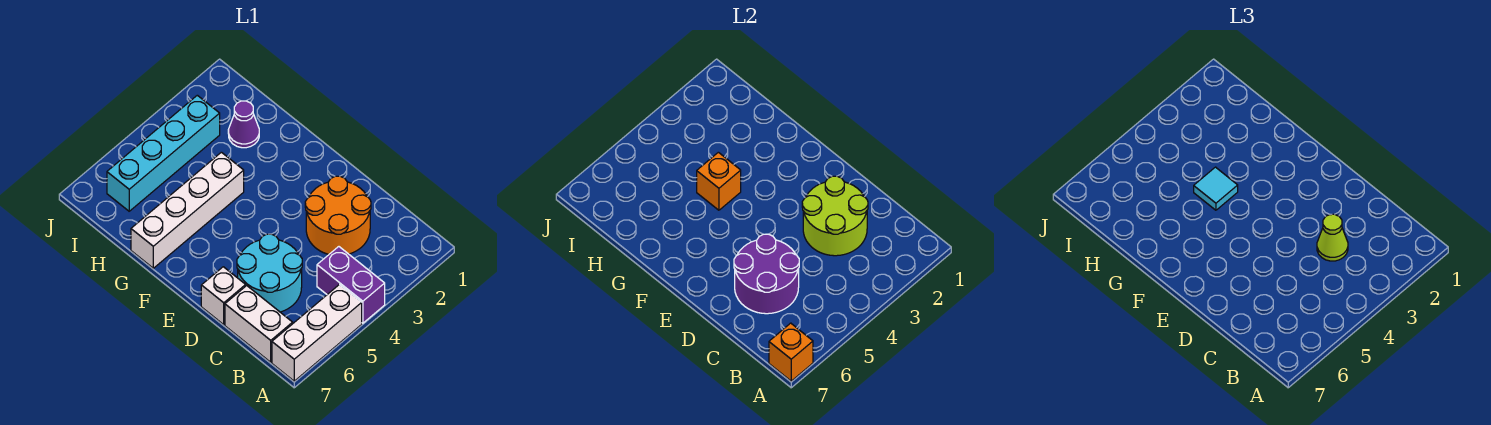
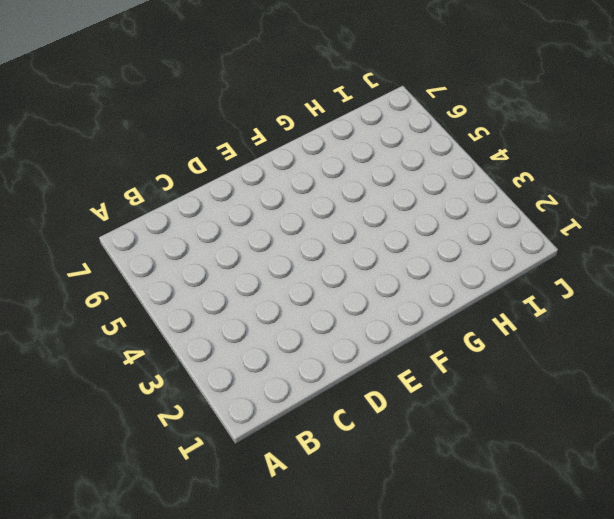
none -> purple 1x2 brick [317,247,385,323]
none -> white 1x3 brick [272,285,362,381]
none -> white 1x2 brick [225,286,293,362]

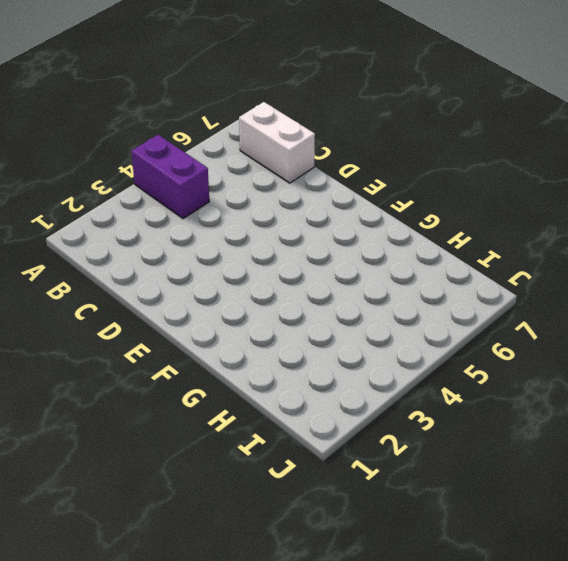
none -> white 1x3 brick [272,285,362,381]
none -> orange 2x2 round brick [305,176,371,254]
none -> cyan 2x2 round brick [237,234,302,312]

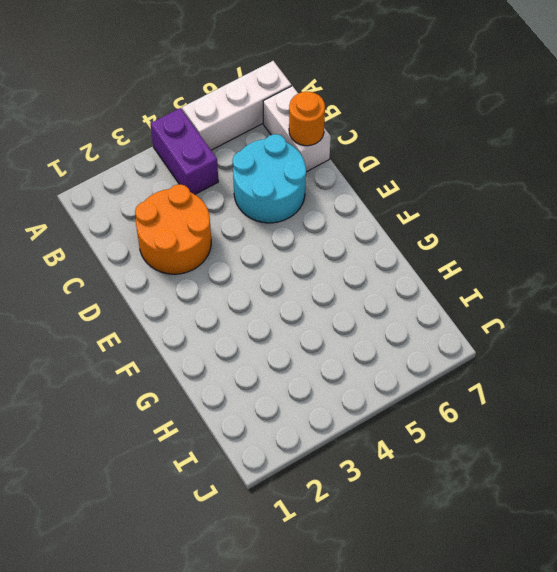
orange 1x1 round brick [289,92,325,146] -> none
none -> white 1x1 brick [201,267,246,325]
none -> white 1x4 brick [131,152,244,268]
none -> purple 1x1 cone [228,101,259,148]

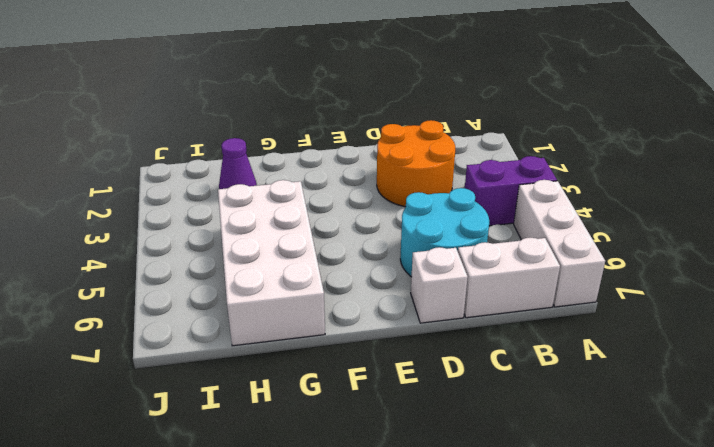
white 2x4 brick [218,180,325,346] -> white 1x4 brick [131,152,244,268]
none -> cyan 1x4 brick [107,95,220,211]
none -> orange 1x1 brick [769,323,813,381]
none -> lime 2x2 round brick [802,176,868,256]

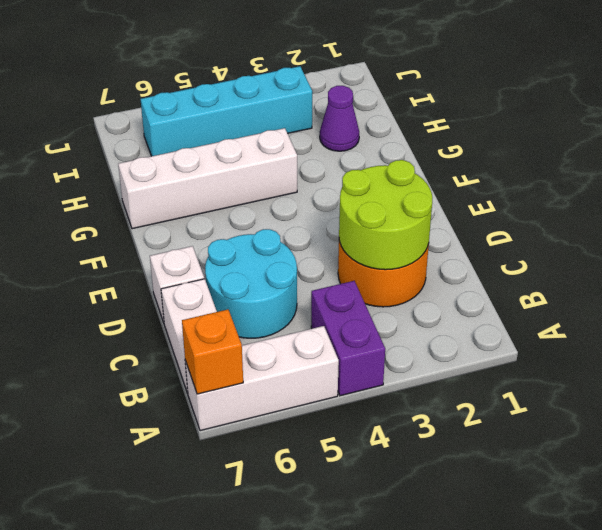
none -> purple 2x2 round brick [734,234,799,314]
none -> orange 1x1 brick [697,152,741,210]
none -> lime 1x1 cone [1317,214,1348,261]

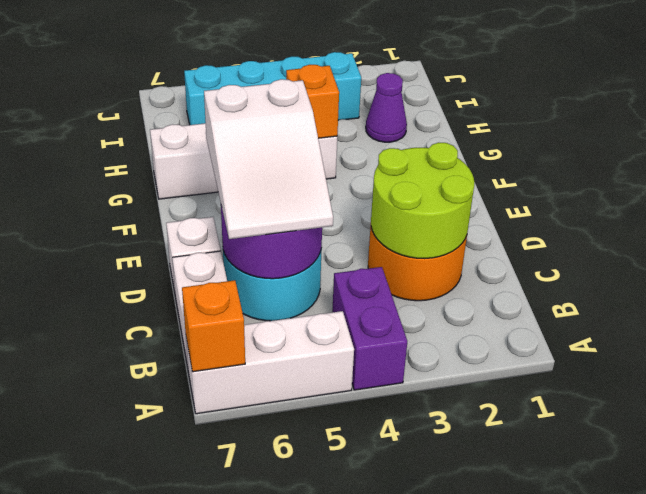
white 2x3 slope [204,79,333,239] -> none
none -> lime 1x1 cone [1317,214,1348,261]
none -> cyan 1x1 tile [1194,167,1238,210]

